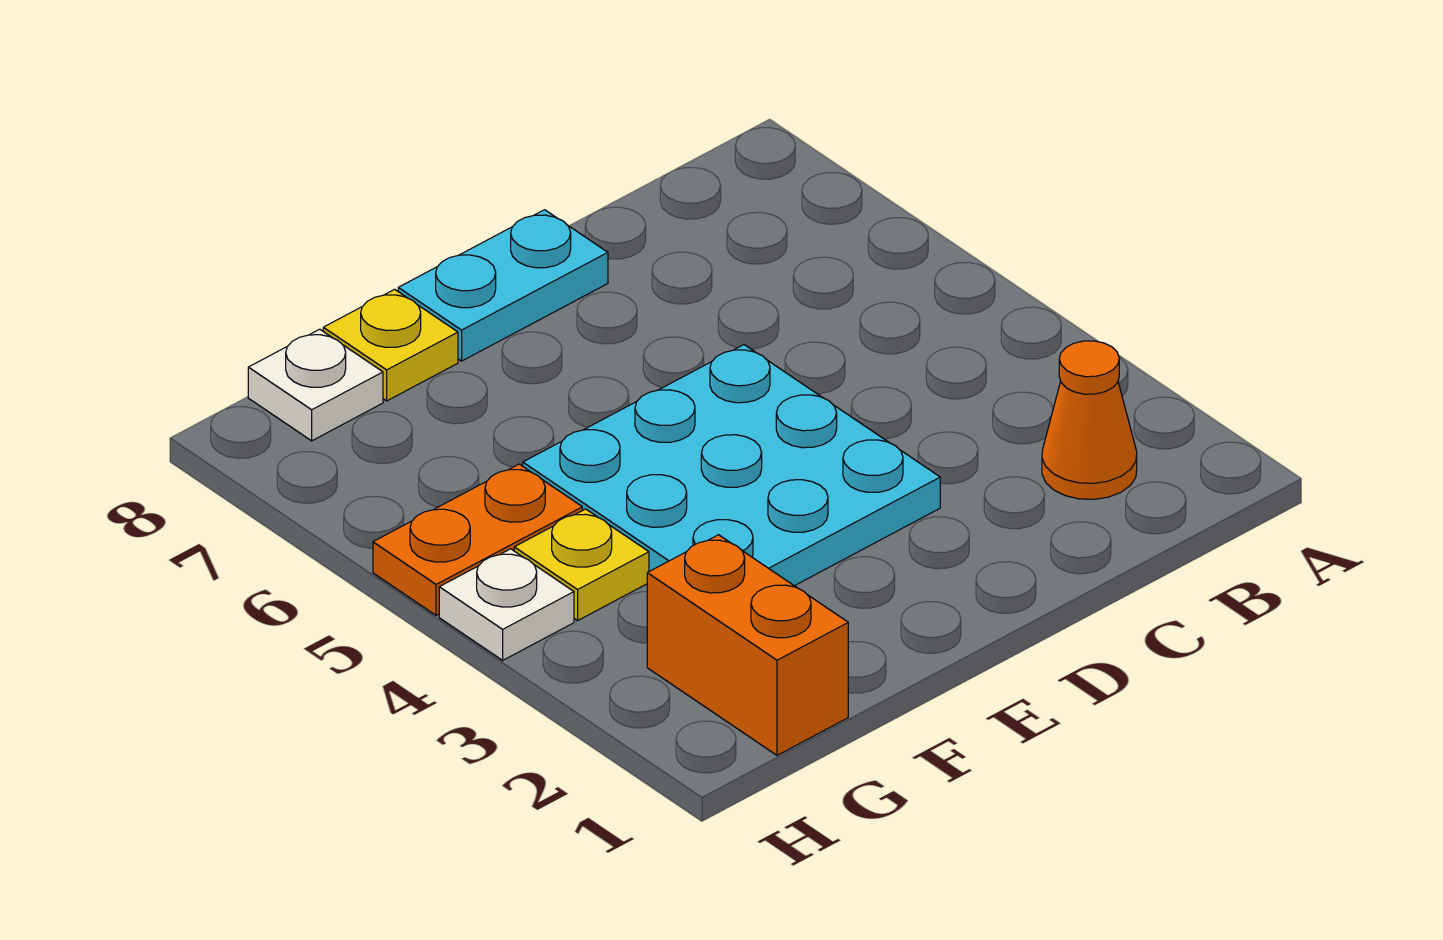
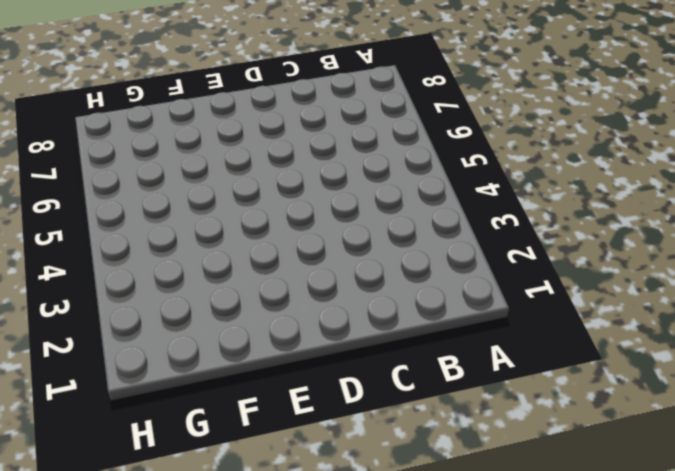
none -> orange 1x1 cone [1042,341,1137,499]
none -> cyan 3x3 plate [523,345,940,586]

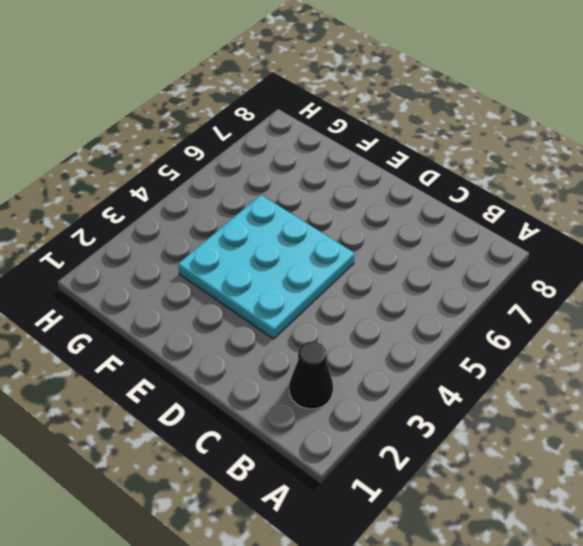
black 1x1 cone [289,342,333,409] -> orange 1x1 cone [1042,341,1137,499]
none -> cyan 1x2 plate [398,210,608,361]
none -> yellow 1x1 plate [323,289,458,401]

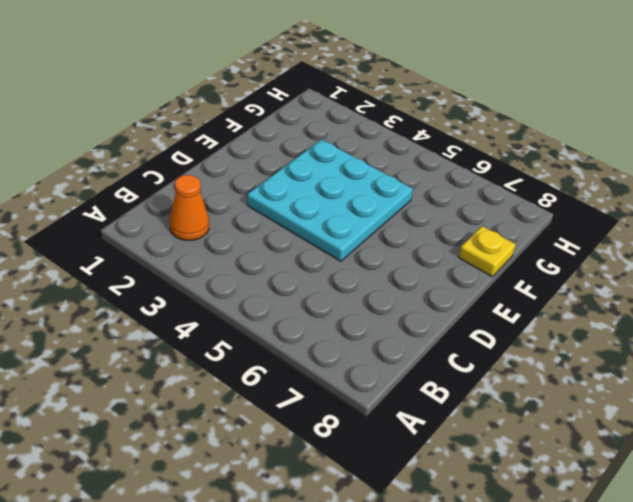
none -> cyan 1x2 plate [398,210,608,361]
none -> orange 1x2 brick [647,535,848,755]

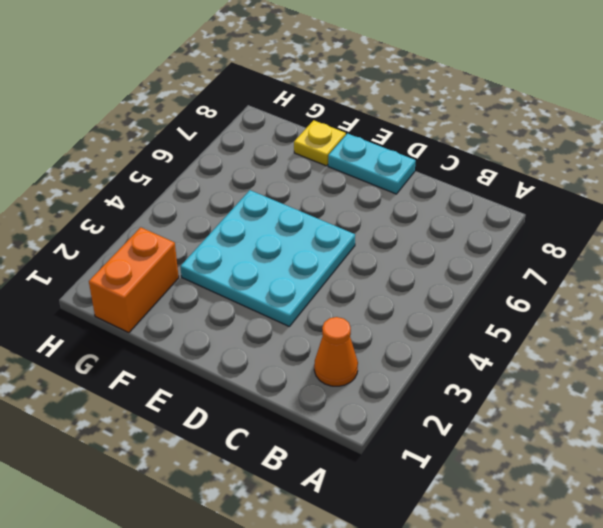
none -> yellow 1x1 plate [514,509,649,620]
none -> orange 1x2 plate [373,464,582,616]

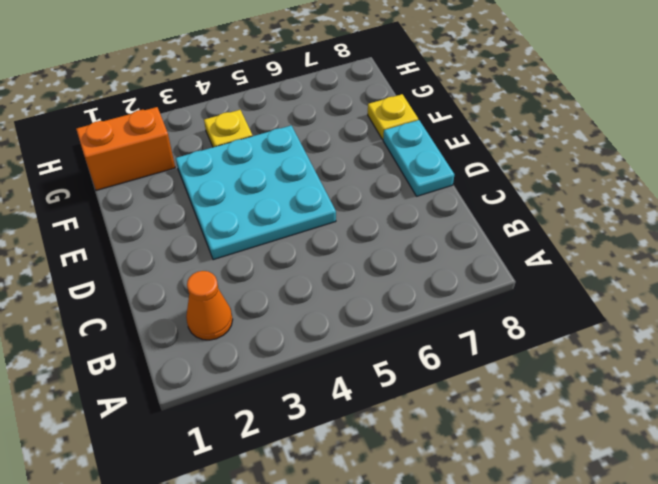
none -> orange 1x2 plate [373,464,582,616]
none -> white 1x1 plate [248,329,383,441]

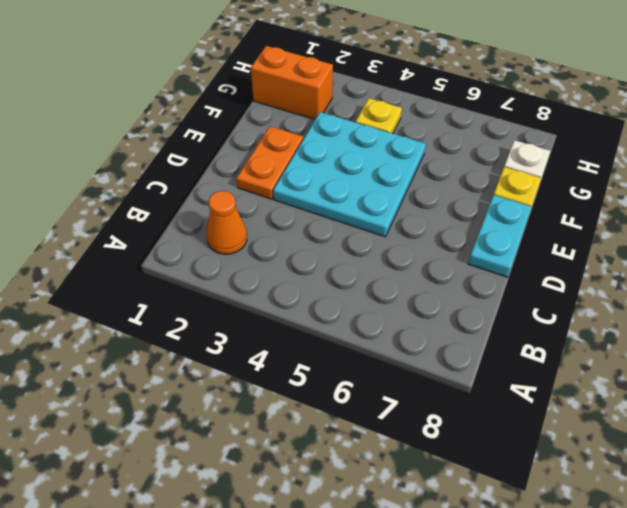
orange 1x2 plate [237,126,303,199] -> orange 1x2 plate moved to [373,464,582,616]
none -> white 1x1 plate [439,549,574,660]

